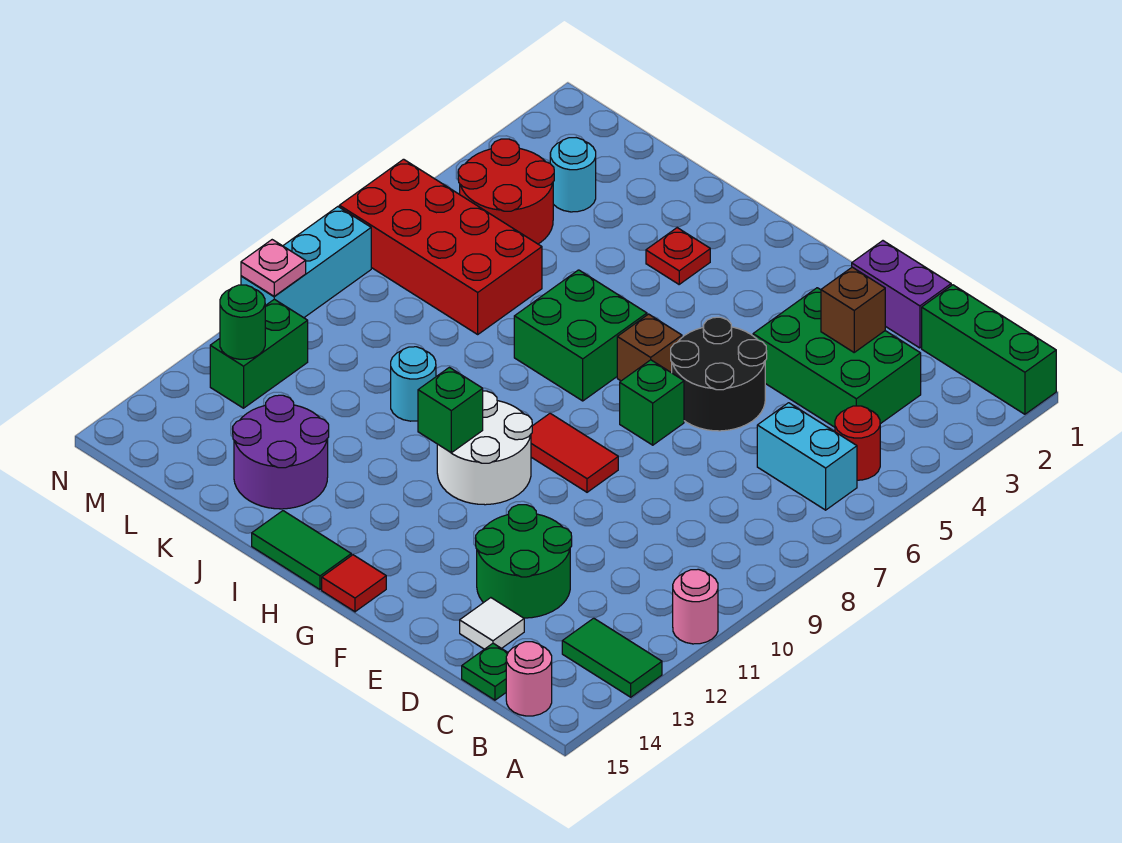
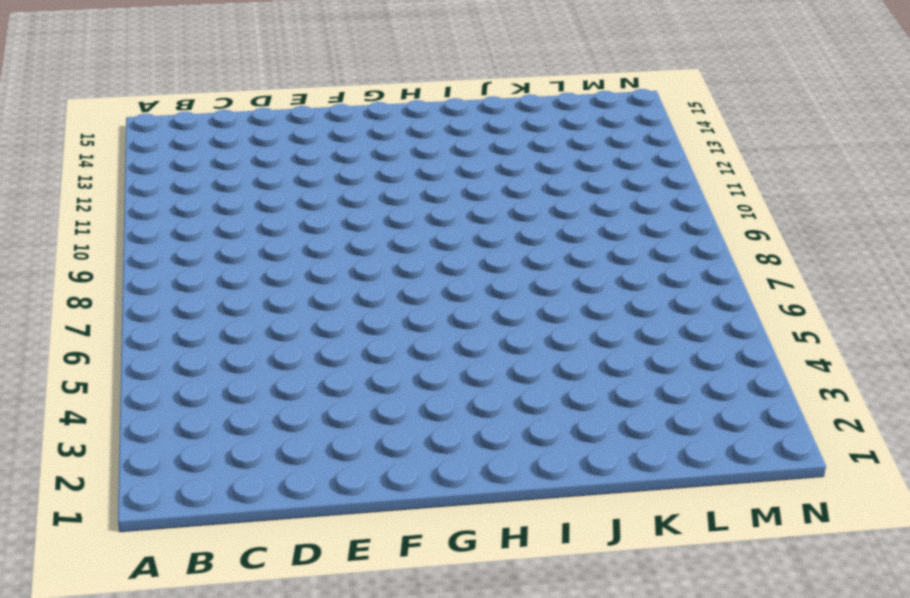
none -> green 1x3 brick [922,285,1056,414]
none -> pink 1x1 round brick [673,569,718,644]
none -> green 1x2 tile [562,618,662,697]
none -> red 1x1 round brick [835,406,880,480]

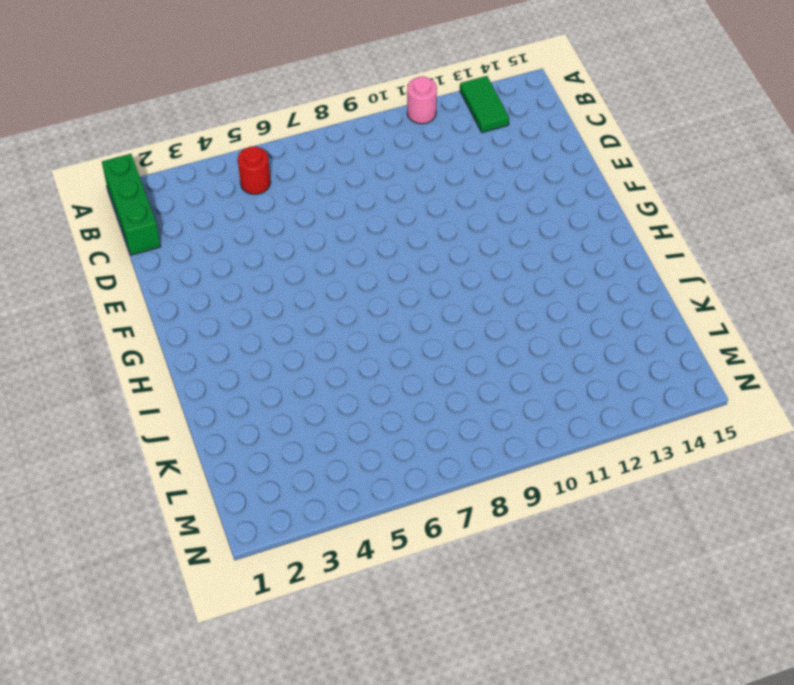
none -> cyan 1x2 brick [757,403,857,510]
none -> pink 1x1 round brick [506,642,552,716]
none -> green 2x3 brick [753,288,921,427]
none -> green 1x1 plate [462,643,508,700]

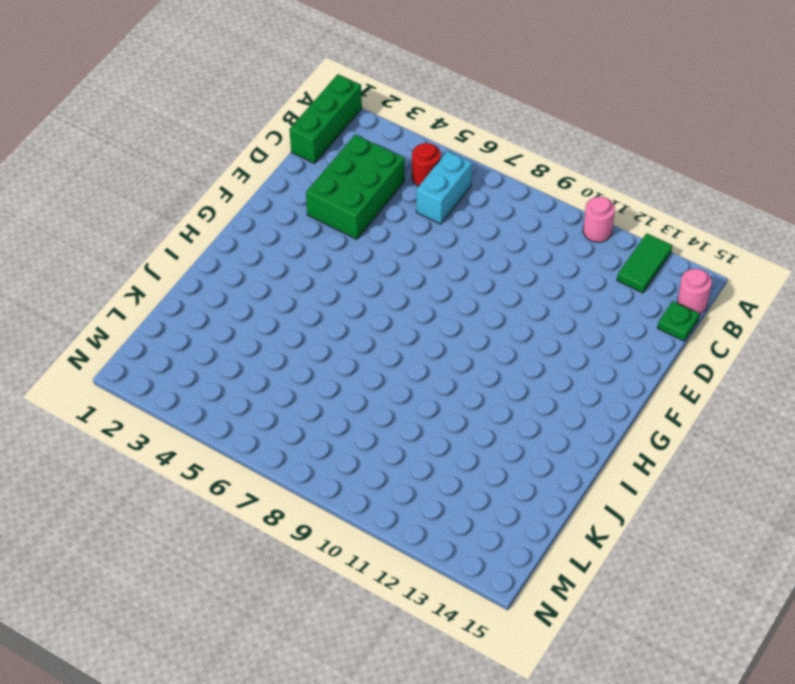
none -> purple 1x2 brick [852,241,951,348]
none -> green 2x2 round brick [476,505,572,618]
none -> white 1x1 tile [460,598,524,649]
none -> black 2x2 round brick [671,317,767,431]

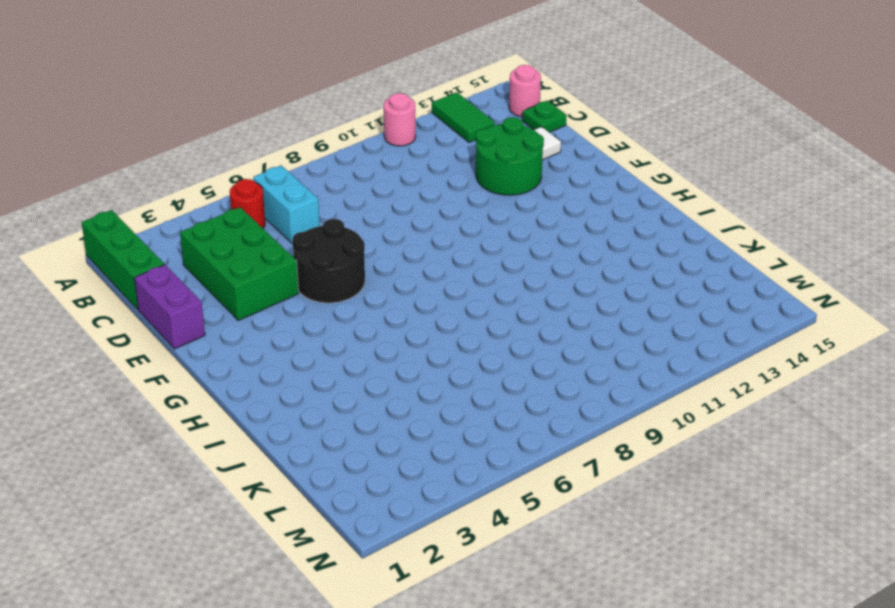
none -> green 1x1 brick [620,360,684,445]
none -> red 1x2 tile [531,413,618,492]
none -> brown 1x1 brick [617,314,682,381]
none -> white 2x2 round brick [437,391,532,505]

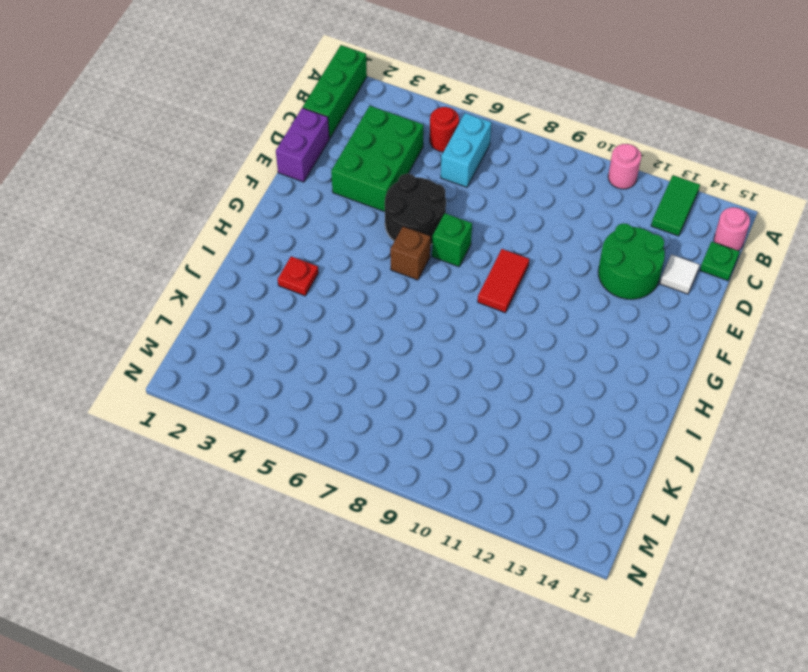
none -> white 2x2 round brick [437,391,532,505]
none -> red 1x1 tile [322,555,386,612]
none -> green 2x2 brick [514,270,647,401]
none -> green 1x2 tile [252,511,351,589]

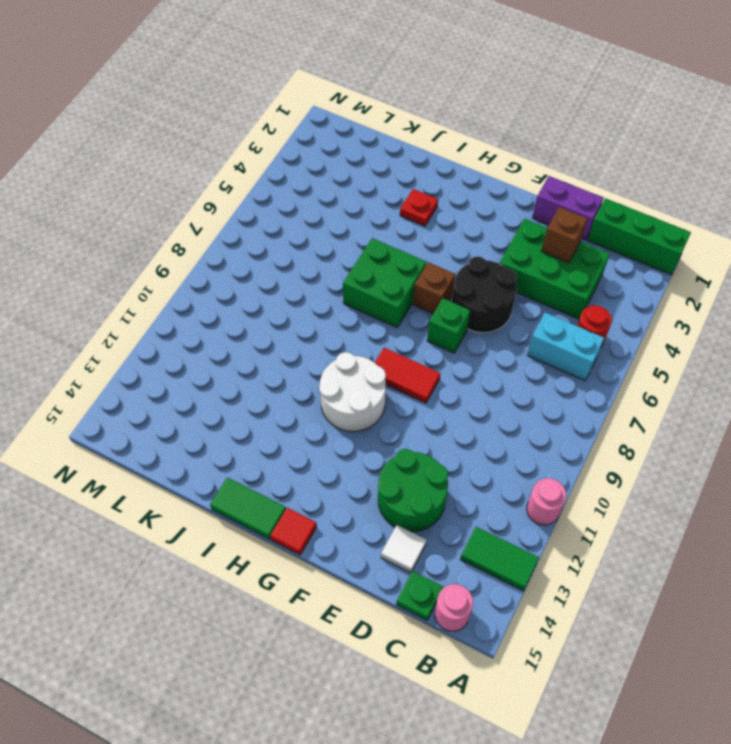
none -> cyan 1x1 round brick [391,347,436,421]
none -> purple 2x2 round brick [233,395,329,509]
none -> red 2x4 brick [339,159,542,334]
none -> cyan 1x1 round brick [550,138,596,212]

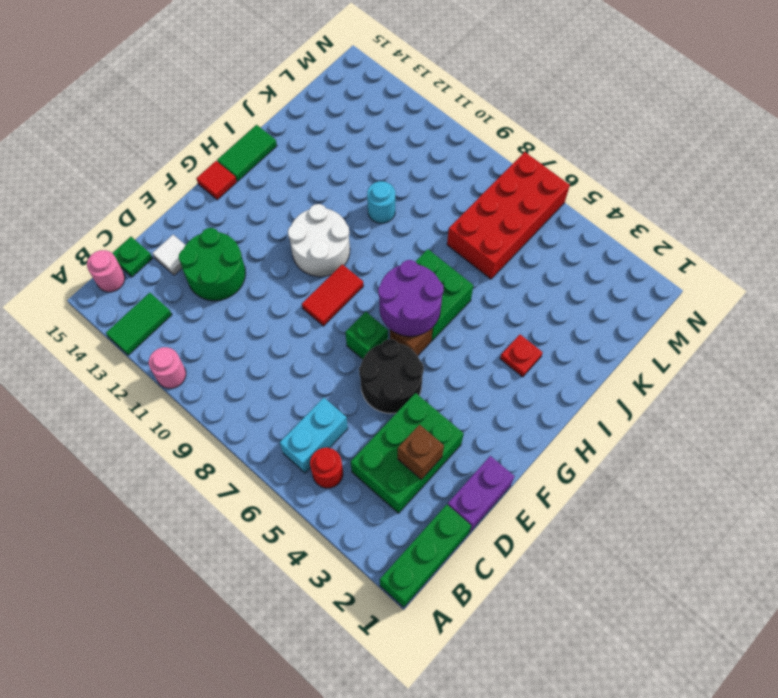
purple 2x2 round brick [378,260,444,336] -> purple 2x2 round brick moved to [233,395,329,509]
none -> cyan 1x1 round brick [550,138,596,212]
none -> red 2x2 round brick [458,139,554,244]
none -> green 1x2 brick [210,299,308,408]
none -> cyan 1x3 brick [241,207,371,318]

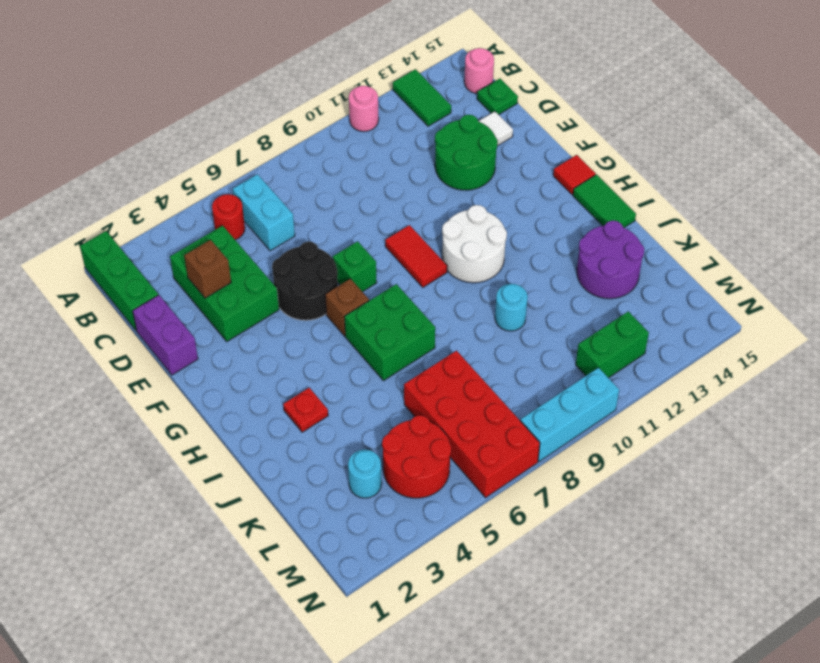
none -> green 1x1 brick [418,367,483,453]
none -> green 1x1 round brick [220,285,265,359]
none -> pink 1x1 plate [241,240,306,296]

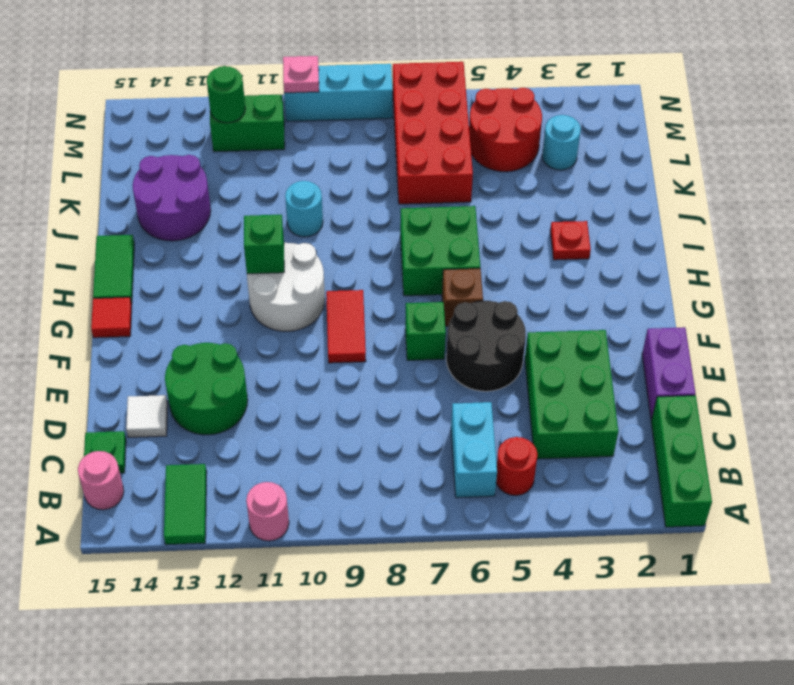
none -> brown 1x1 brick [821,267,885,352]

